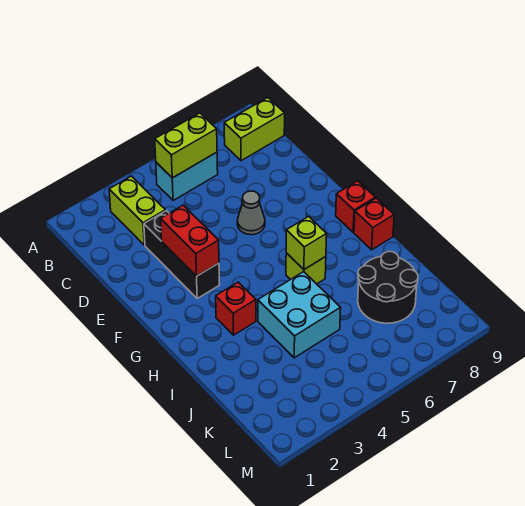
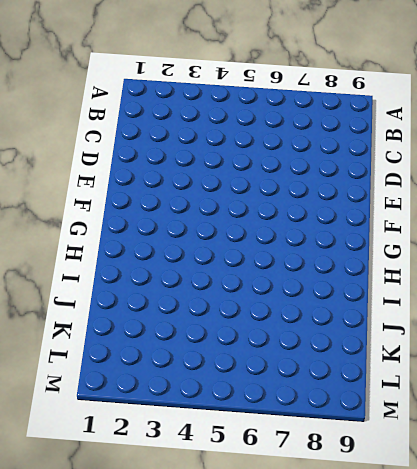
none -> lime 1x2 brick [109,176,165,245]
none -> cyan 1x2 brick [156,152,218,200]
none -> lime 1x2 brick [224,98,285,161]

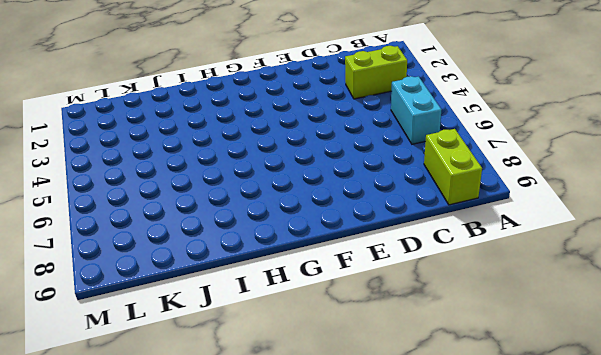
none -> black 1x3 brick [144,211,220,298]
none -> grey 1x1 cone [237,191,265,235]
none -> red 1x1 brick [336,181,375,232]

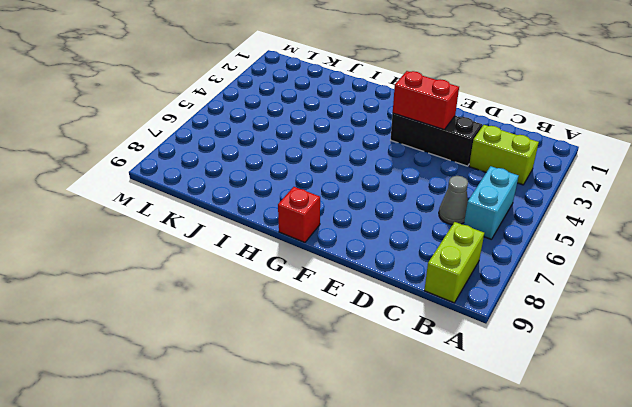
grey 1x1 cone [439,176,468,225] -> grey 1x1 cone moved to [237,191,265,235]
none -> red 1x1 brick [216,282,256,335]
none -> lime 1x1 brick [286,253,326,284]
none -> red 1x1 brick [354,198,394,250]

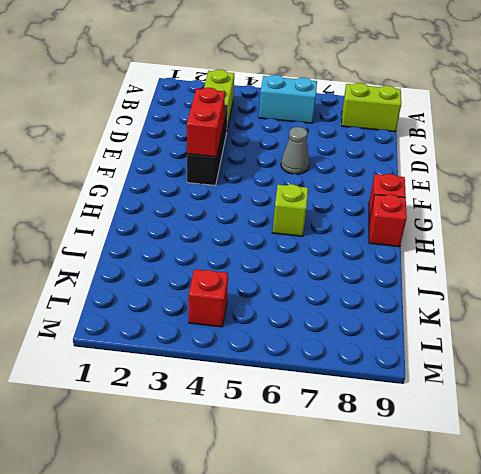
red 1x1 brick [189,269,228,327] -> red 1x1 brick moved to [216,282,256,335]
none -> cyan 2x2 brick [258,272,341,358]
none -> black 2x2 round brick [358,251,418,323]
none -> lime 1x2 brick [155,113,217,178]

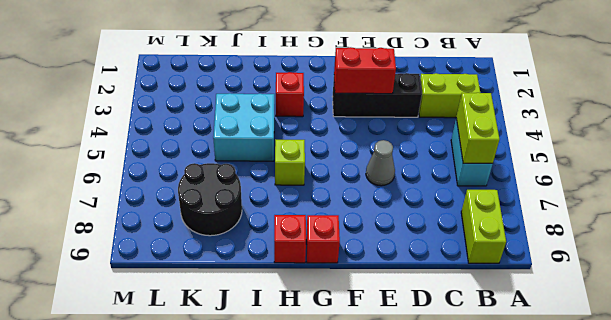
none -> lime 1x1 brick [286,217,327,269]

